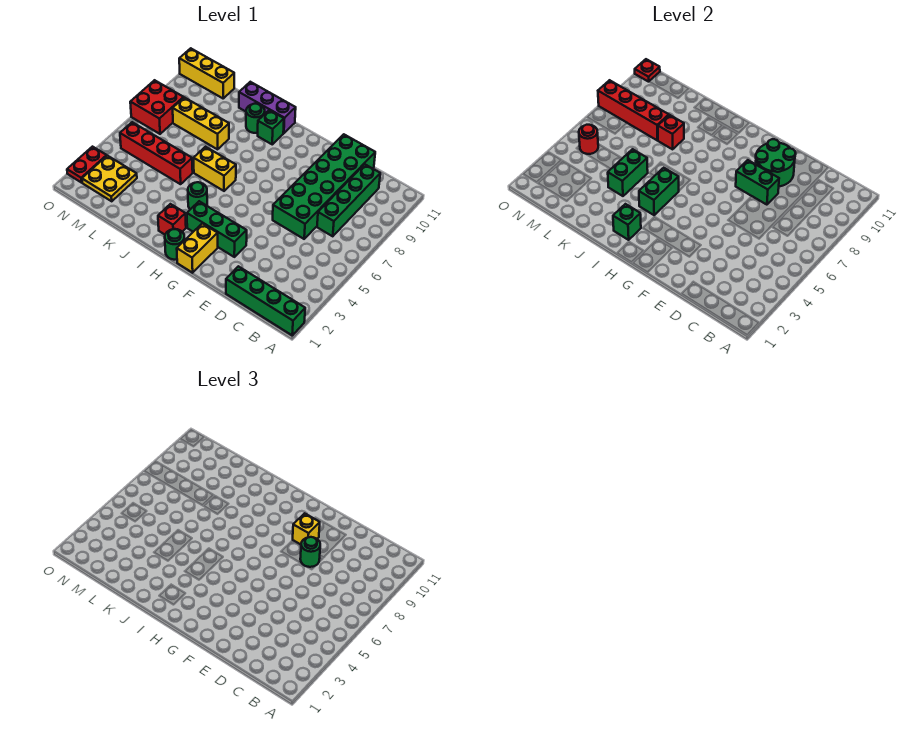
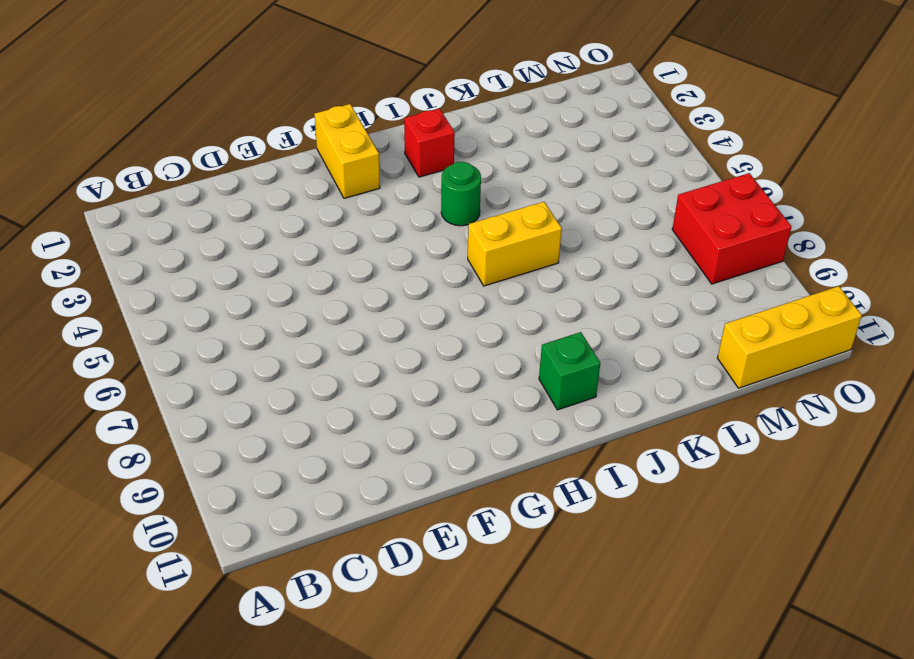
none -> green 1x4 brick [226,266,305,335]
none -> green 1x4 brick [317,164,380,236]
none -> green 2x6 brick [273,134,375,239]

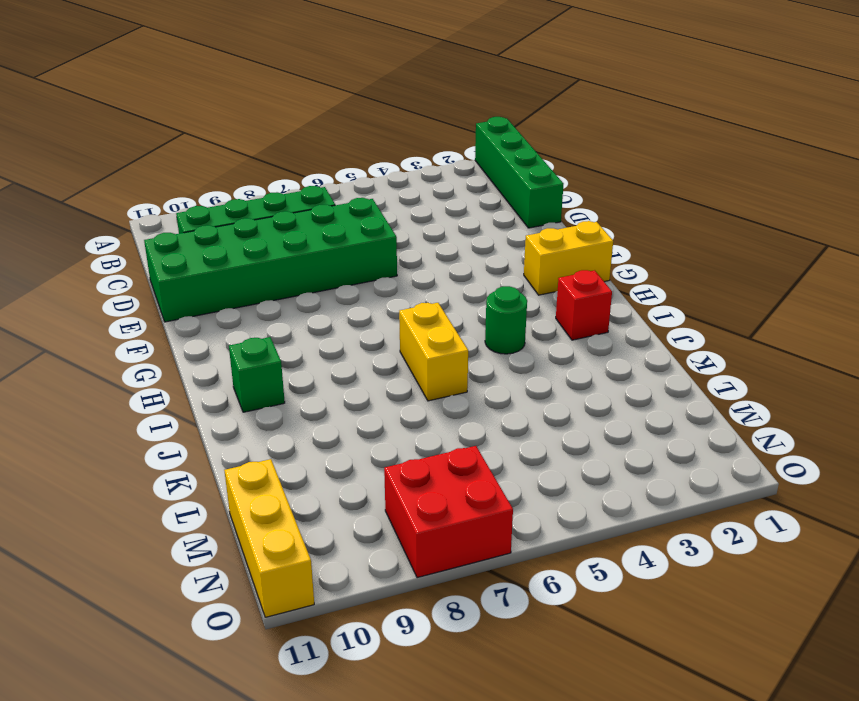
none -> green 1x3 brick [187,201,247,257]
none -> green 1x1 round brick [165,229,185,260]
none -> purple 1x3 brick [239,82,296,133]

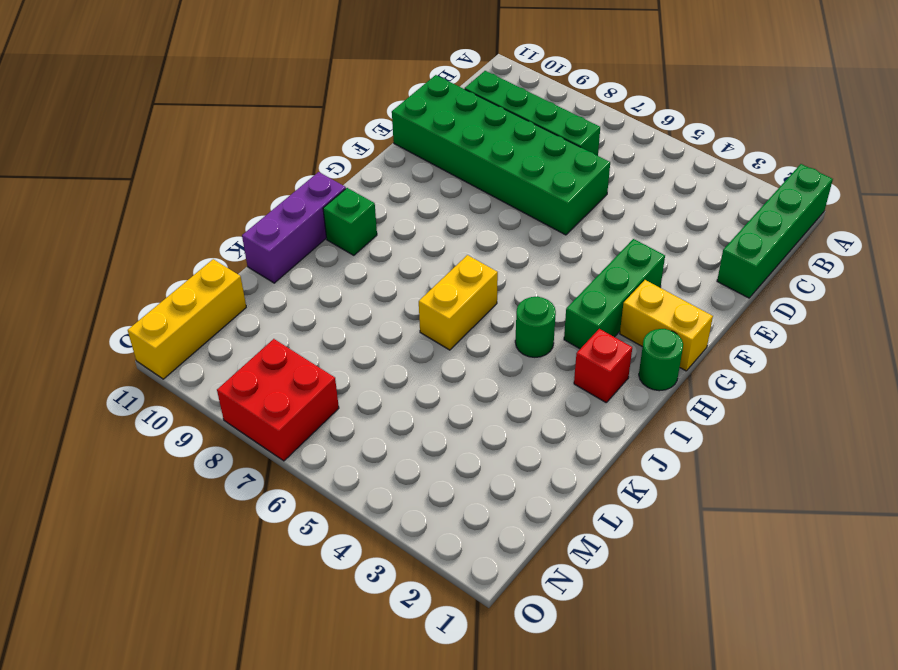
none -> green 1x1 round brick [246,104,265,133]
none -> red 1x4 brick [120,122,193,184]
none -> yellow 1x3 brick [173,97,229,149]

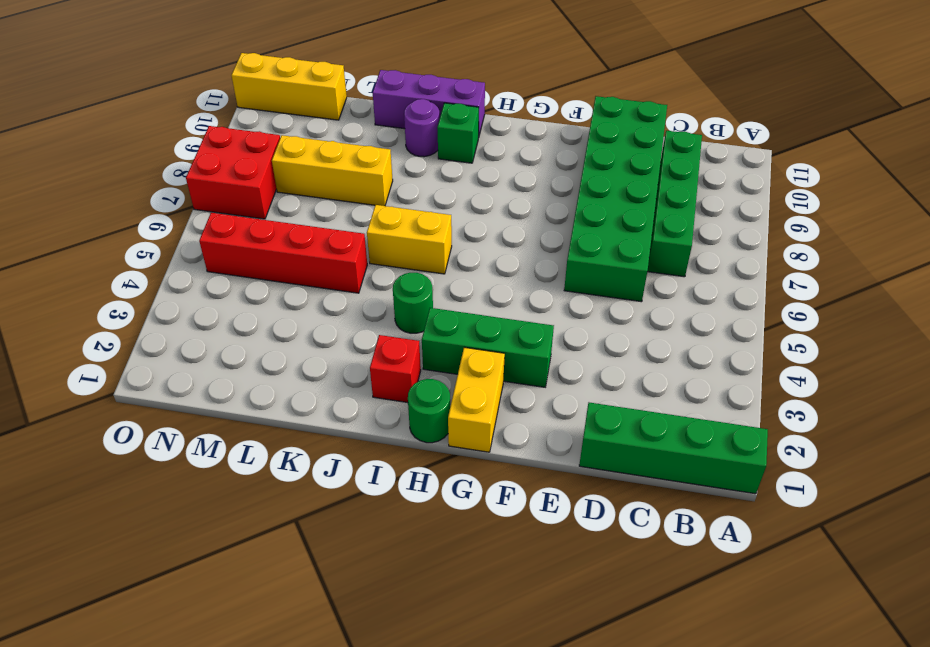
purple 1x1 round brick [404,99,439,157] -> green 1x1 round brick [246,104,265,133]
none -> yellow 2x2 plate [82,156,137,201]
none -> red 1x2 plate [67,147,107,183]
none -> green 1x2 brick [736,160,779,205]

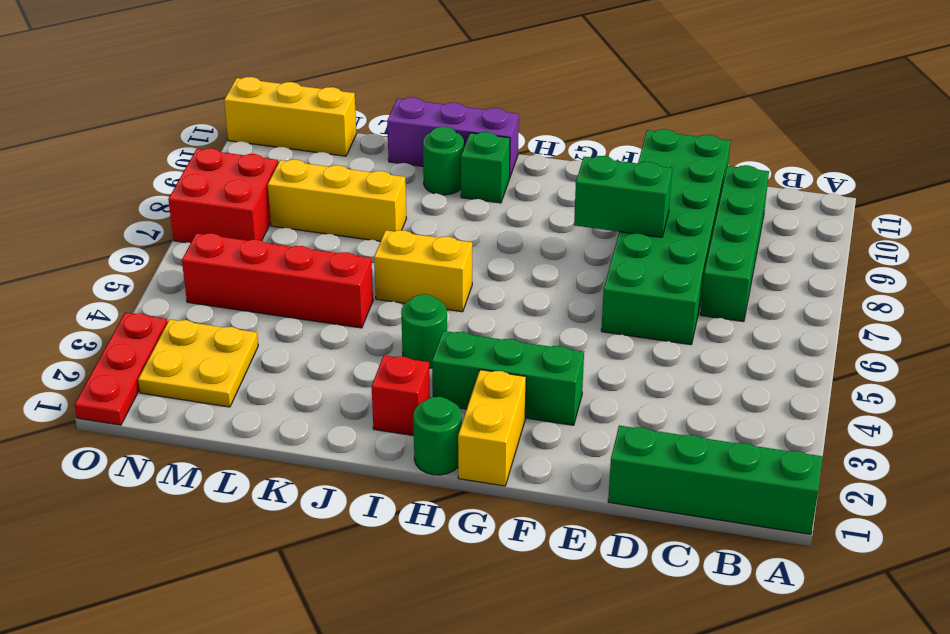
red 1x3 plate [75,313,168,425] -> red 1x2 plate [67,147,107,183]
none -> green 2x2 round brick [756,139,796,186]
none -> green 1x1 brick [613,204,641,240]
none -> green 1x2 brick [639,168,679,215]

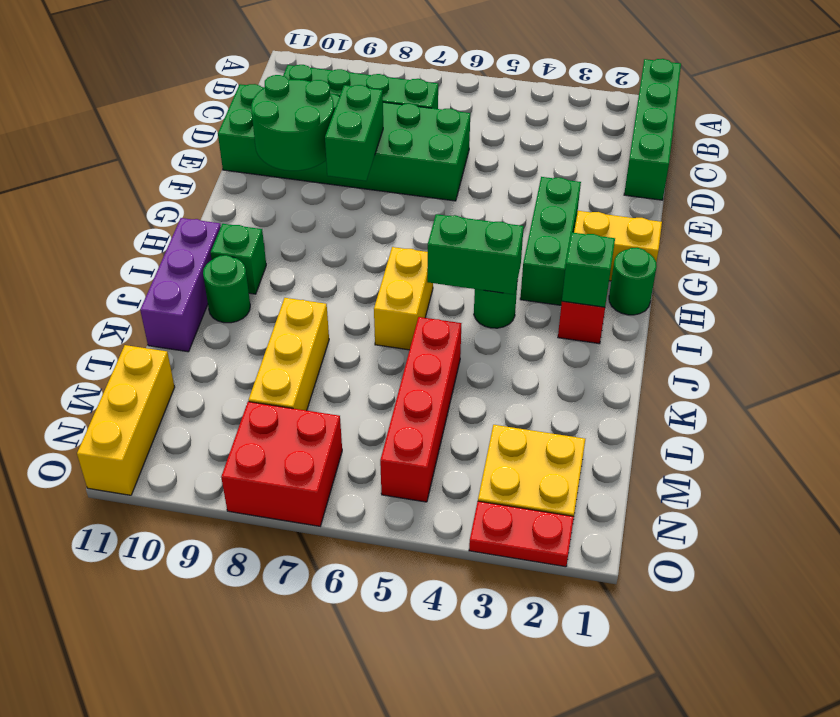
none -> green 1x2 brick [608,149,648,196]
none -> red 1x1 brick [658,115,684,149]
none -> red 1x4 brick [598,80,669,141]

